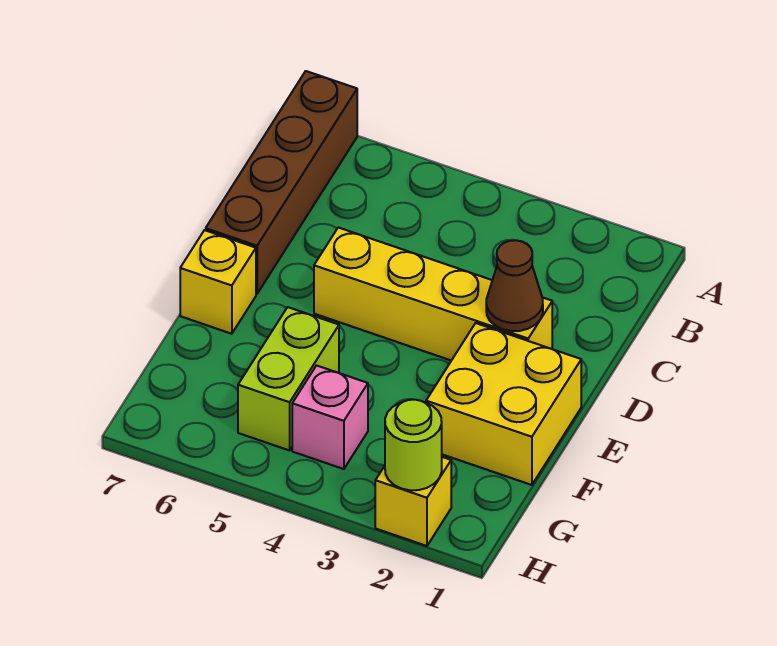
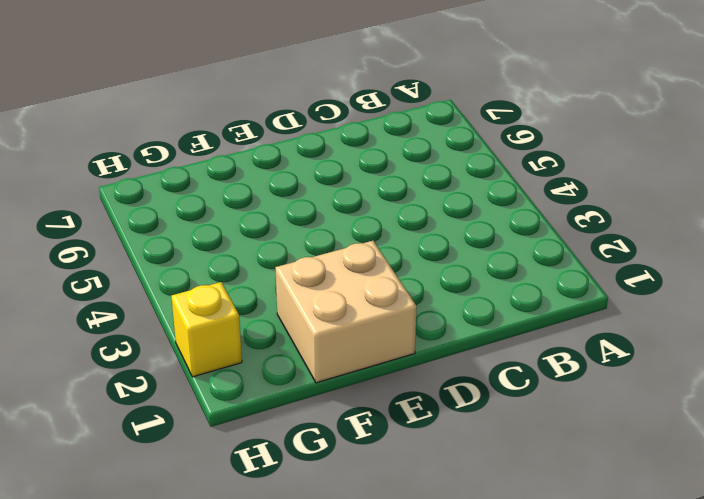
tan 2x2 brick [275,241,417,383] -> yellow 2x2 brick [426,323,581,485]
none -> brown 1x4 brick [206,71,357,294]
none -> yellow 1x4 brick [314,228,552,361]

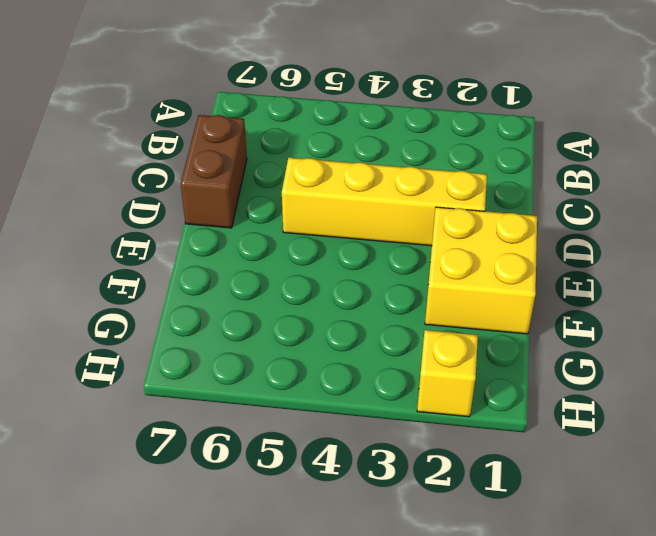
brown 1x2 brick [181,115,247,228] -> brown 1x4 brick [206,71,357,294]
none -> yellow 1x1 brick [180,230,256,334]
none -> lime 1x2 brick [238,307,339,450]

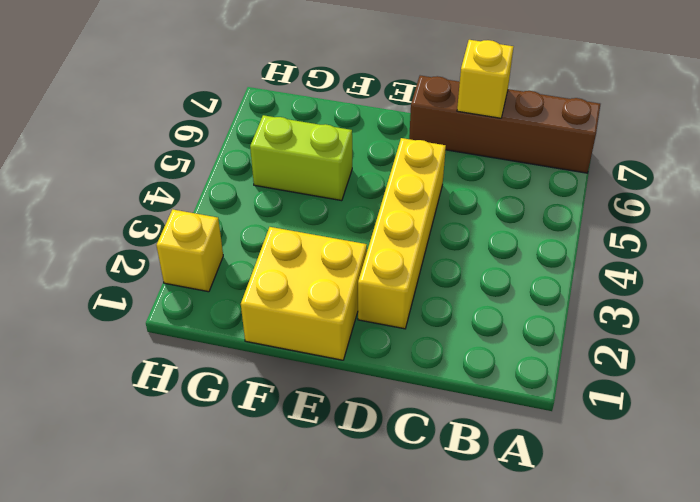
yellow 1x1 brick [457,40,513,118] -> yellow 1x1 brick moved to [180,230,256,334]
none -> pink 1x1 brick [292,366,368,469]
none -> brown 1x1 cone [486,240,543,331]

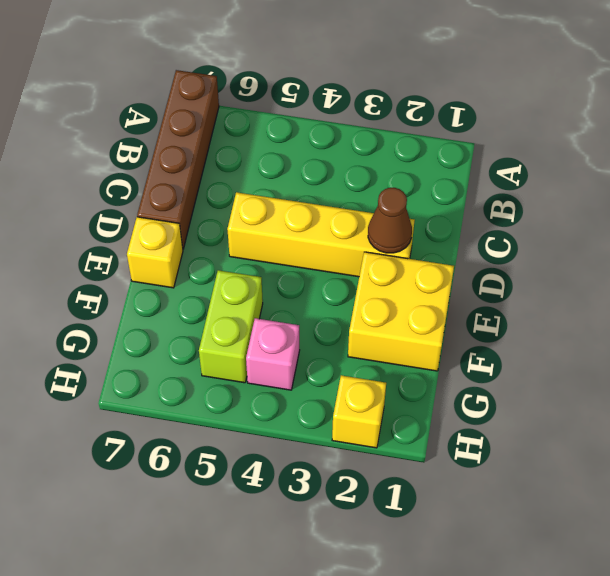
none -> lime 1x1 round brick [385,400,442,490]

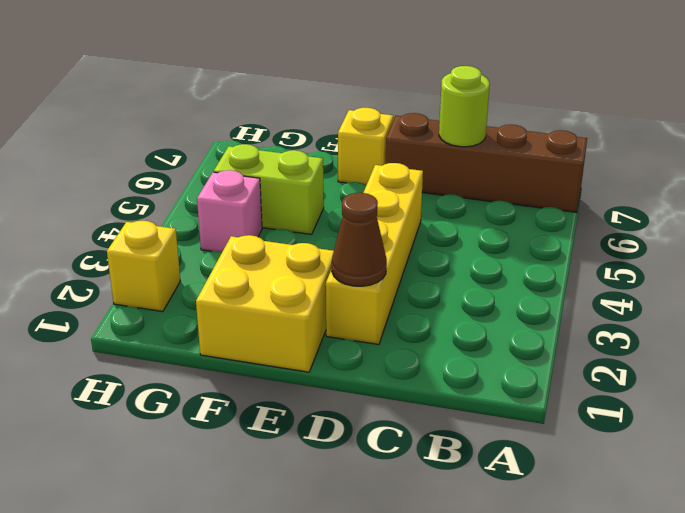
lime 1x1 round brick [439,66,490,147] -> lime 1x1 round brick moved to [385,400,442,490]

